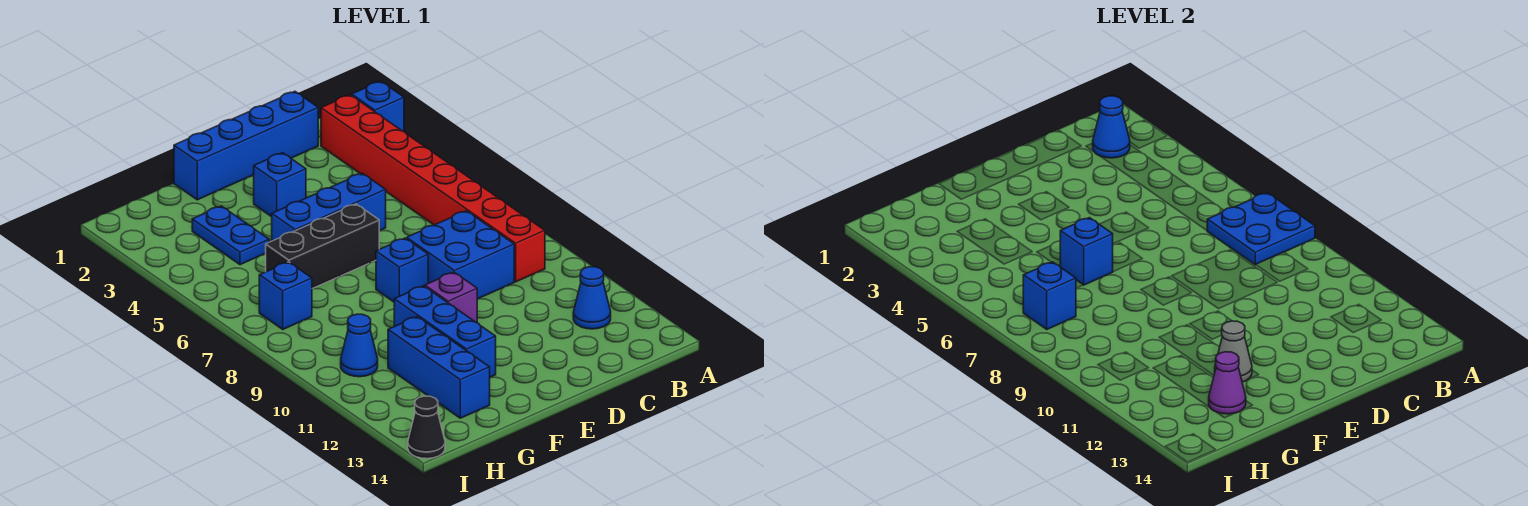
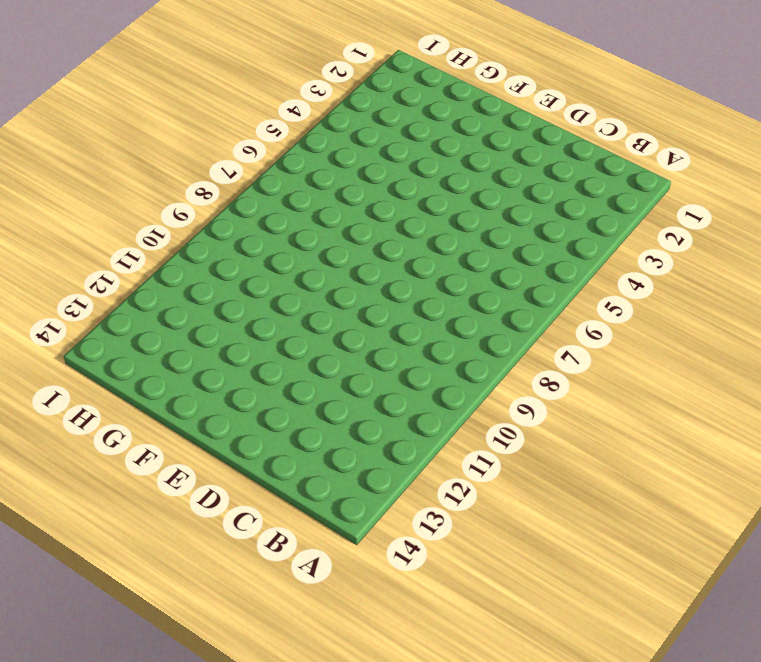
none -> blue 1x1 brick [352,81,404,132]
none -> red 1x8 brick [321,95,545,282]
none -> blue 1x1 cone [573,267,611,329]

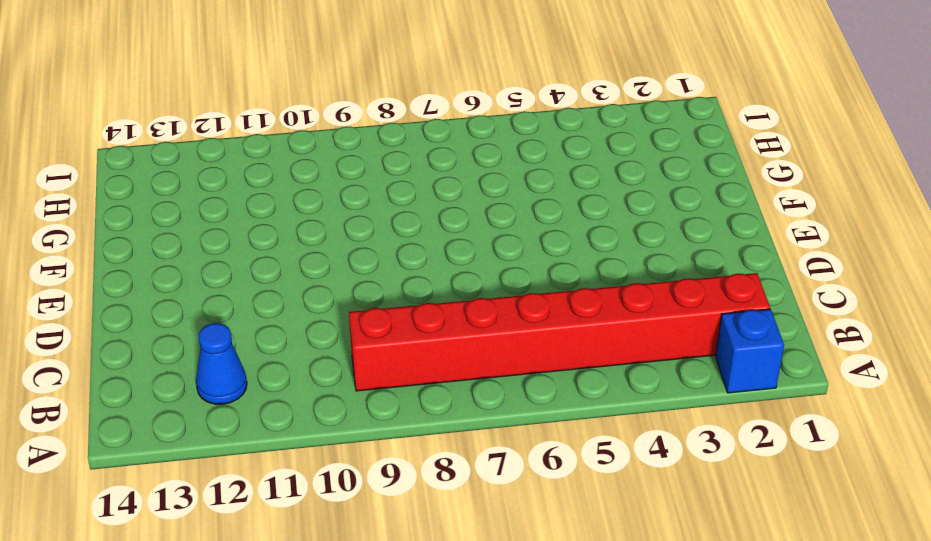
none -> blue 1x4 brick [174,91,318,200]
none -> blue 2x2 brick [407,211,514,299]
none -> blue 1x3 brick [272,173,386,241]

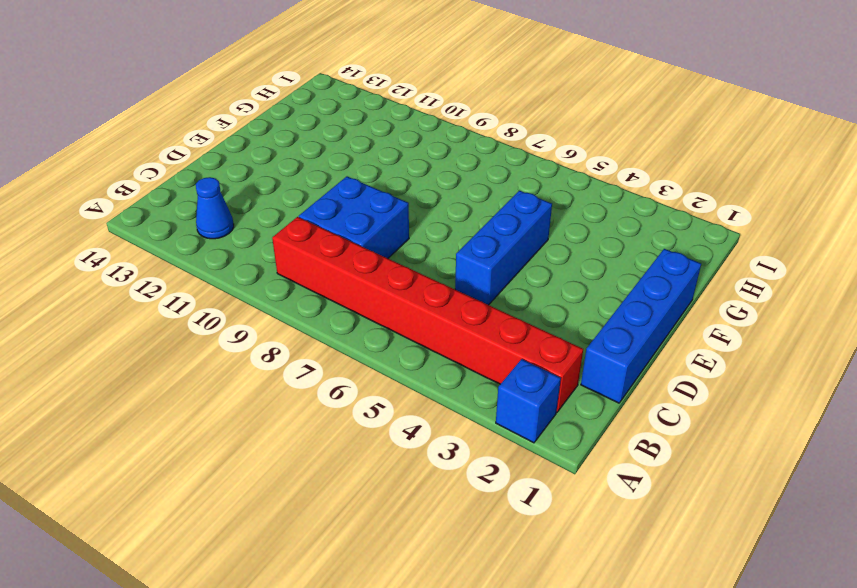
none -> blue 1x1 brick [254,153,306,217]
none -> black 1x3 brick [266,204,379,289]
none -> blue 1x1 brick [376,238,428,302]

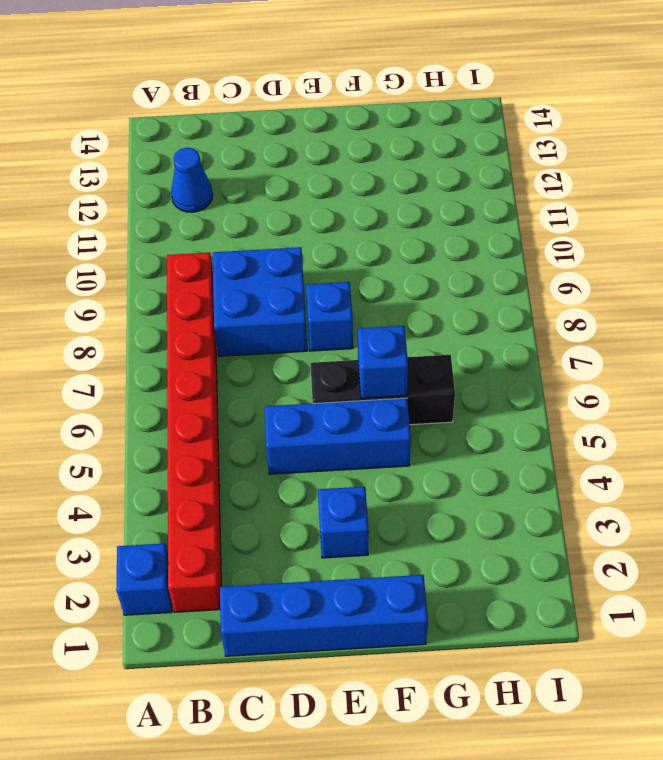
none -> purple 1x1 brick [425,272,477,323]
none -> blue 1x3 brick [394,286,496,377]
none -> blue 1x2 plate [192,206,269,265]

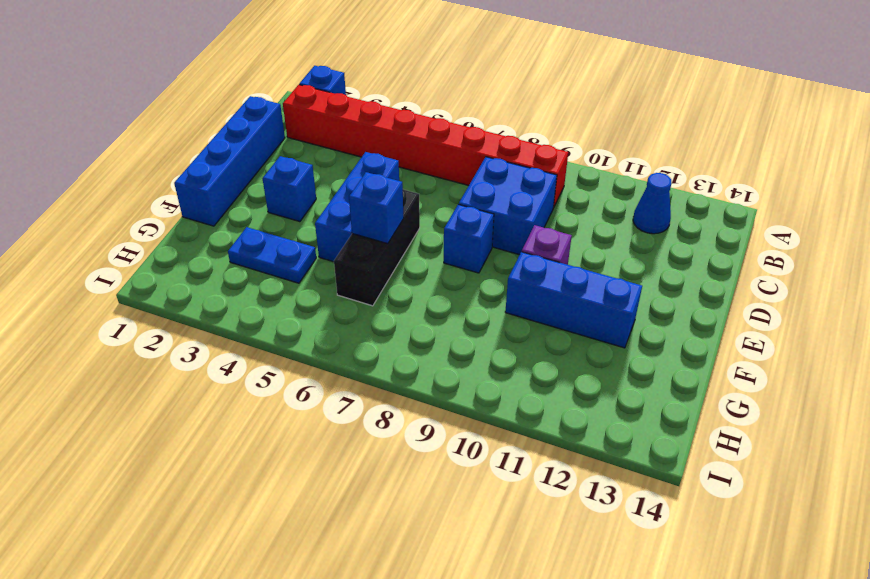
none -> blue 1x3 brick [388,317,490,418]
none -> blue 1x1 brick [259,262,312,329]
none -> blue 1x1 cone [341,314,378,377]

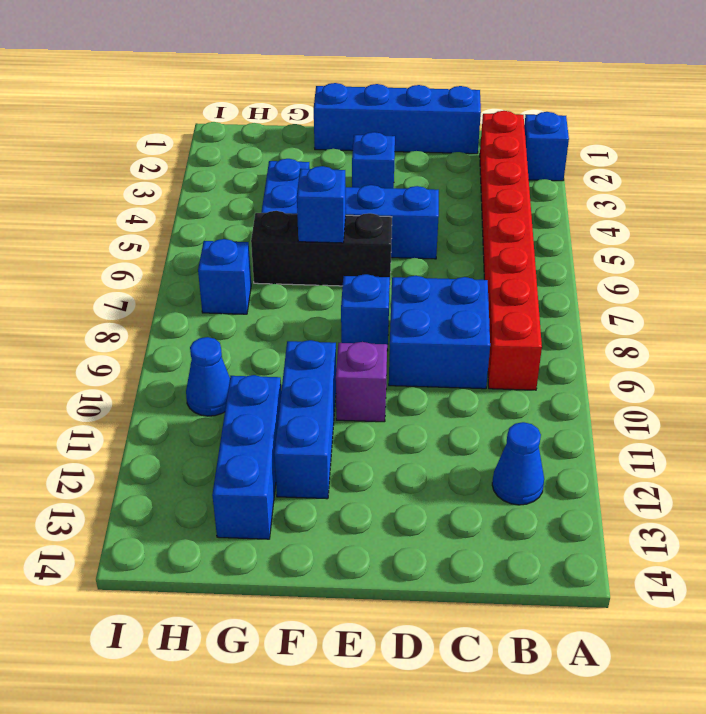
none -> black 1x1 cone [408,396,445,459]
none -> blue 2x2 plate [1207,193,1315,265]
none -> blue 1x1 cone [1093,96,1130,158]

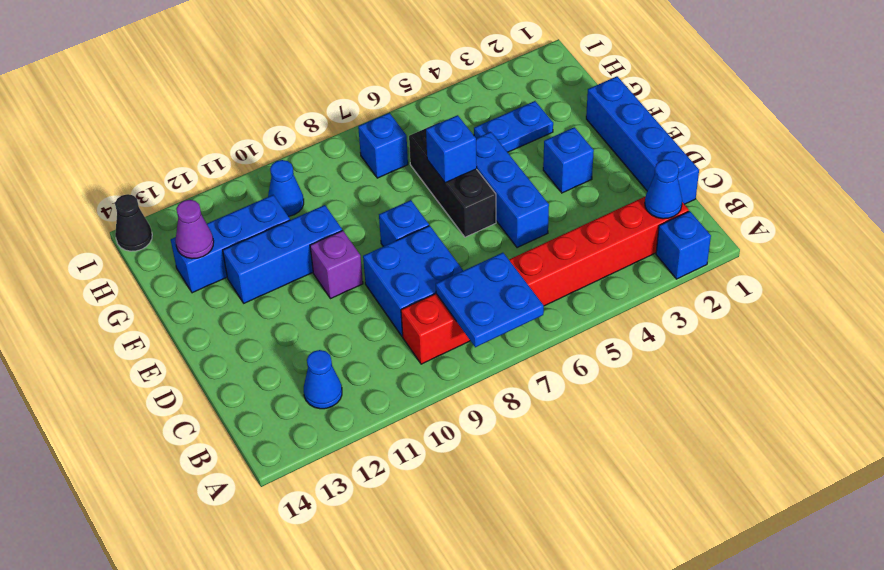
none -> grey 1x1 cone [1215,321,1252,382]
none -> blue 1x1 brick [1023,262,1076,329]

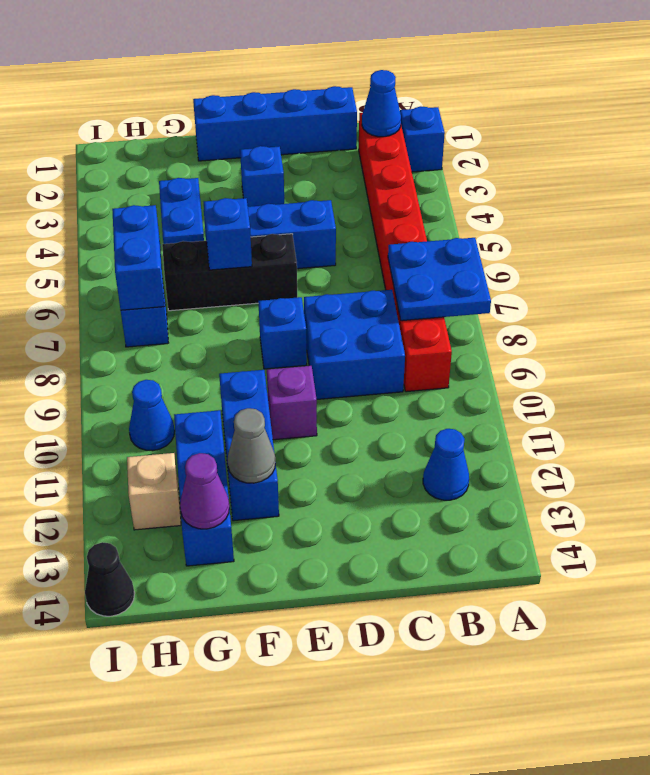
blue 1x2 brick [112,205,164,310] -> blue 1x1 brick [1023,262,1076,329]
tan 1x1 brick [127,453,181,530] -> none

